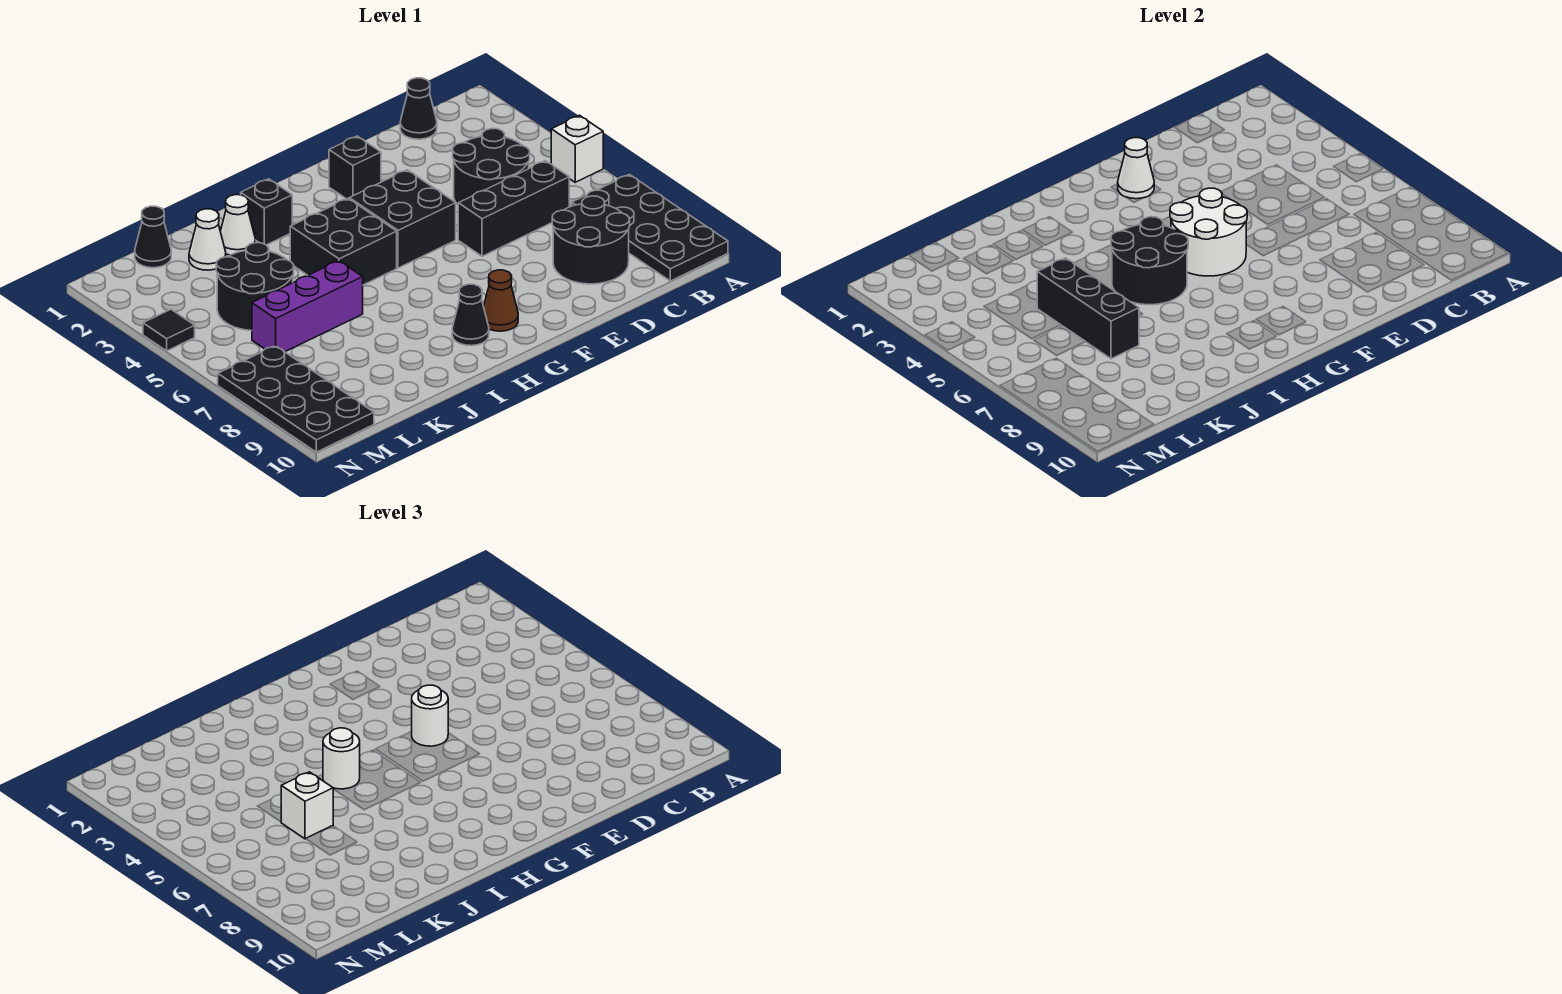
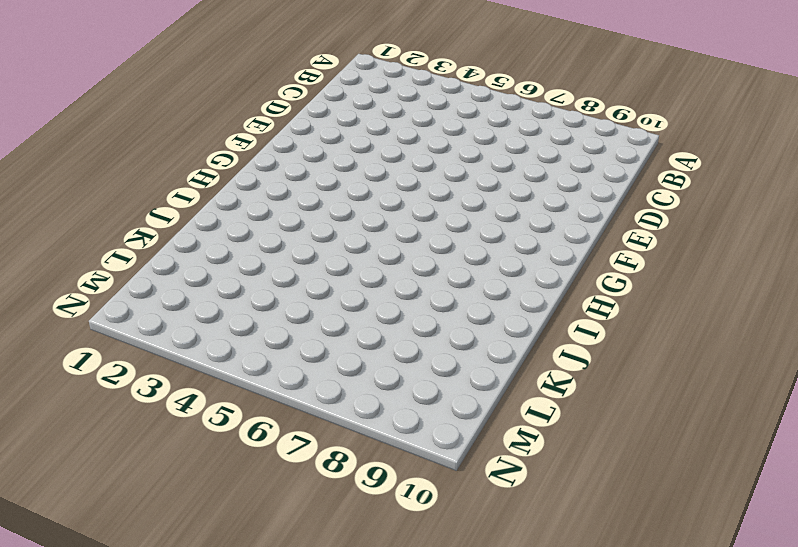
none -> white 1x1 brick [551,115,603,182]
none -> black 2x4 plate [572,175,728,281]
none -> black 1x1 cone [400,78,437,139]

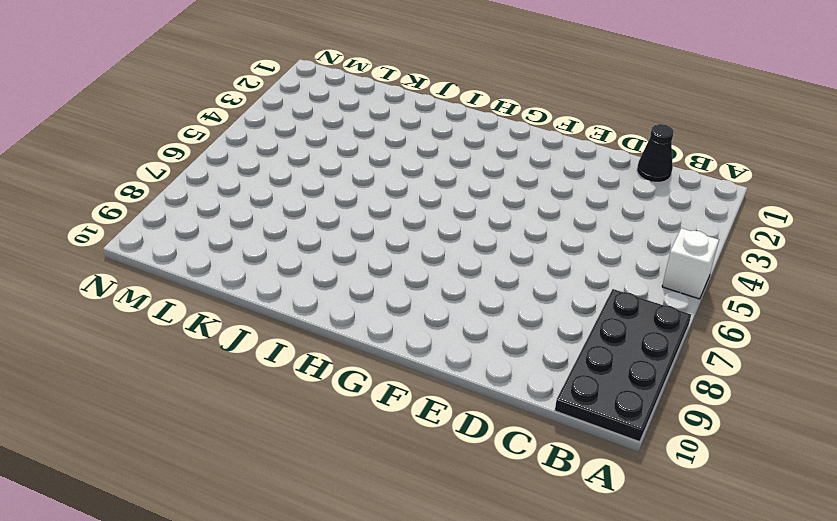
none -> black 2x2 round brick [453,129,530,205]
none -> black 1x3 brick [458,161,569,256]
none -> black 2x2 round brick [552,196,630,284]

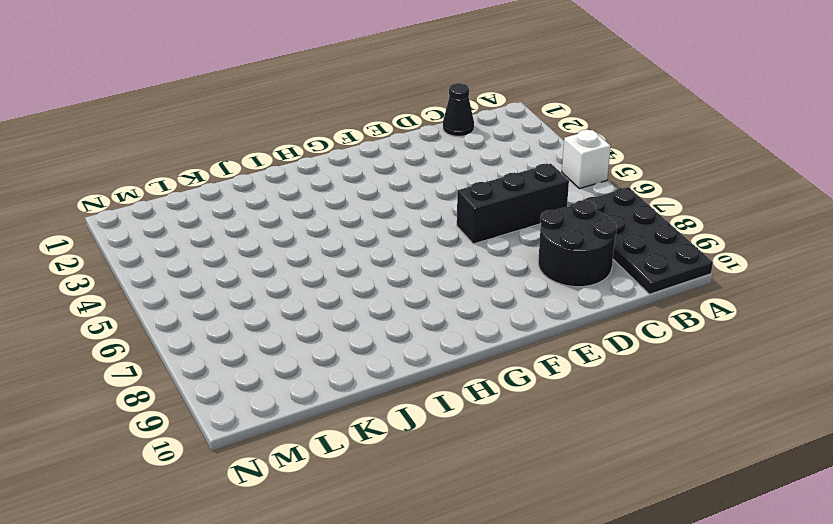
none -> black 2x2 round brick [453,129,530,205]
none -> black 1x1 brick [329,136,381,199]
none -> black 2x2 brick [349,170,456,268]

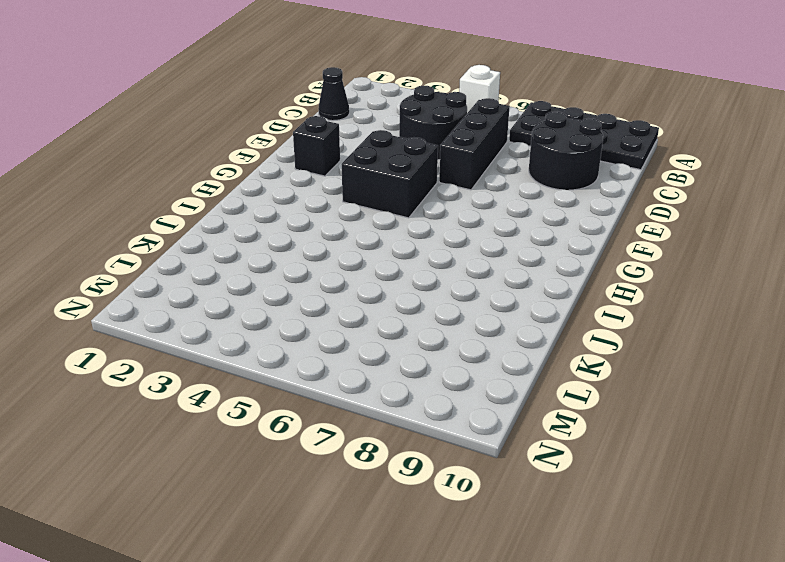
none -> brown 1x1 cone [484,270,518,331]
none -> black 2x2 brick [290,199,397,285]
none -> black 1x1 cone [452,284,489,346]

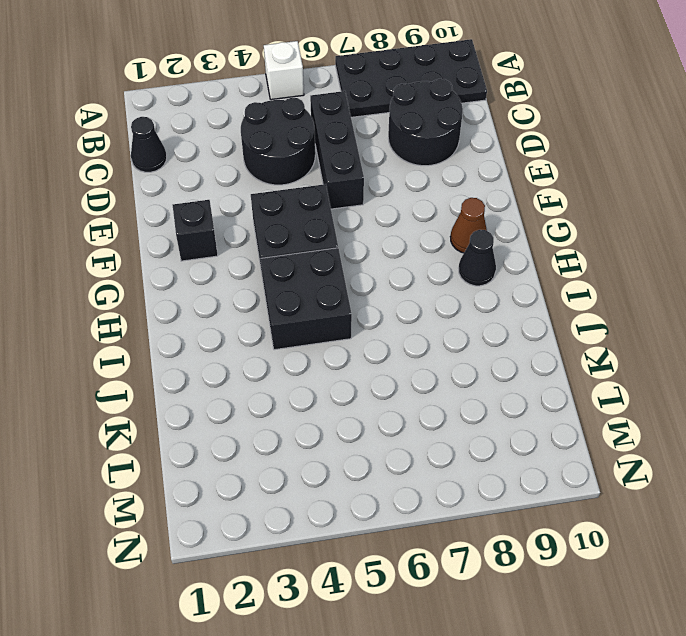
none -> black 1x1 brick [241,179,292,245]
none -> white 1x1 cone [220,195,255,255]
none -> purple 1x3 brick [252,261,363,352]

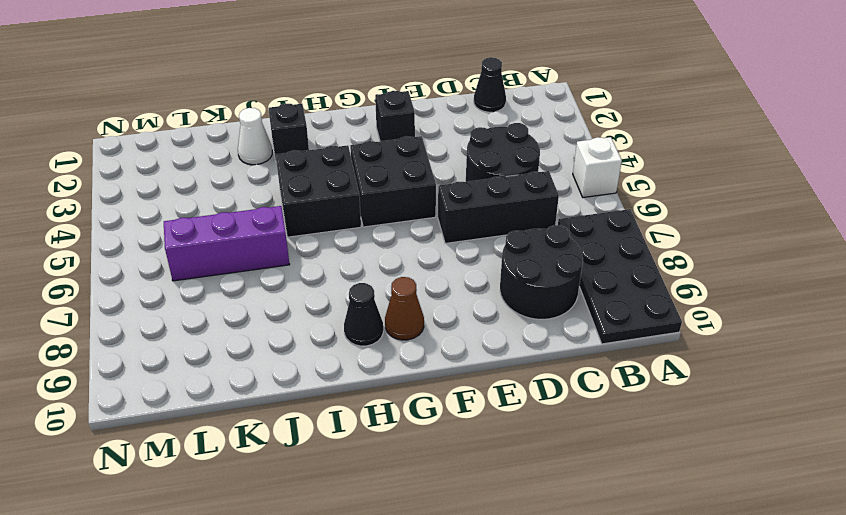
none -> white 1x1 cone [189,209,226,270]
none -> black 2x2 round brick [216,243,294,331]
none -> black 1x1 cone [135,206,171,268]

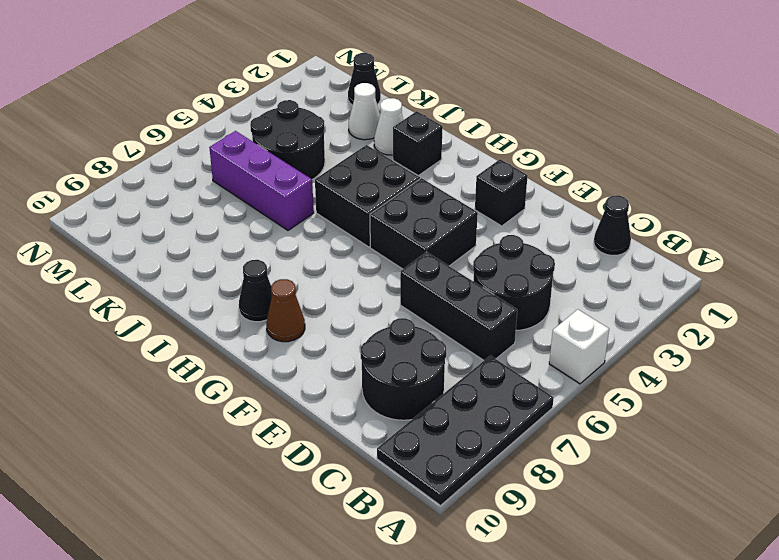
none -> black 2x4 plate [218,346,374,452]
none -> black 1x1 tile [143,309,195,351]
none -> white 1x1 cone [1118,138,1154,199]

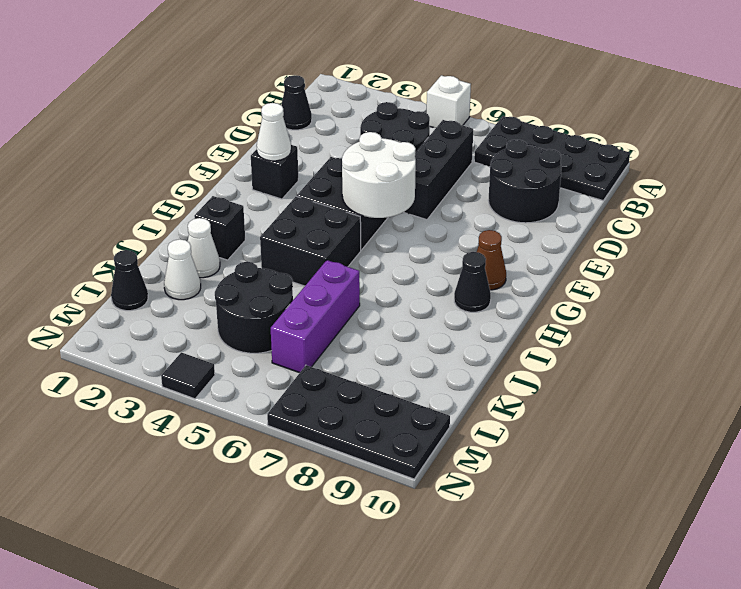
none -> black 2x2 round brick [1111,217,1188,305]
none -> black 1x3 brick [1037,258,1139,359]
none -> white 1x1 round brick [412,685,448,746]

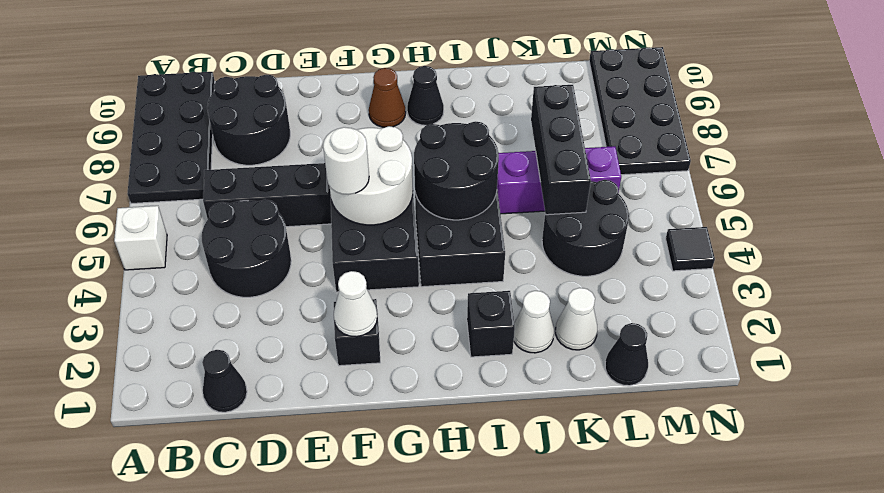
none -> white 1x1 round brick [323,728,360,789]
none -> white 1x1 brick [281,772,333,839]

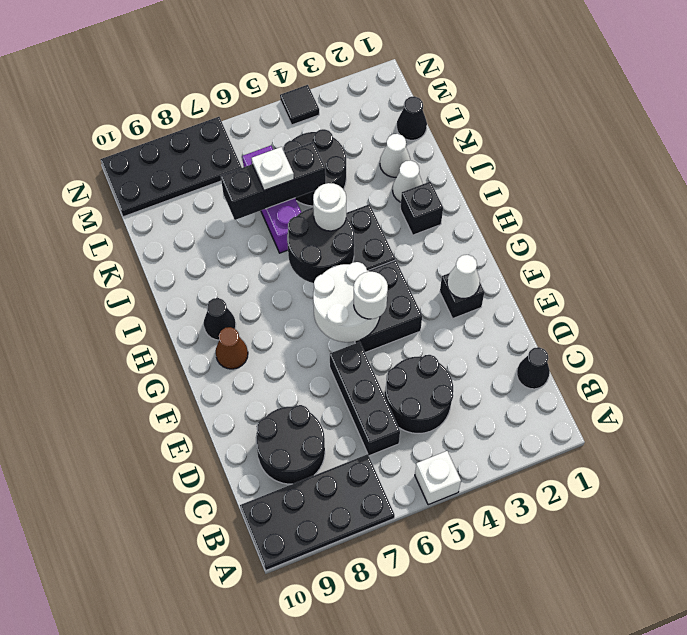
white 1x1 plate [252,147,294,190] -> white 1x1 brick [281,772,333,839]

